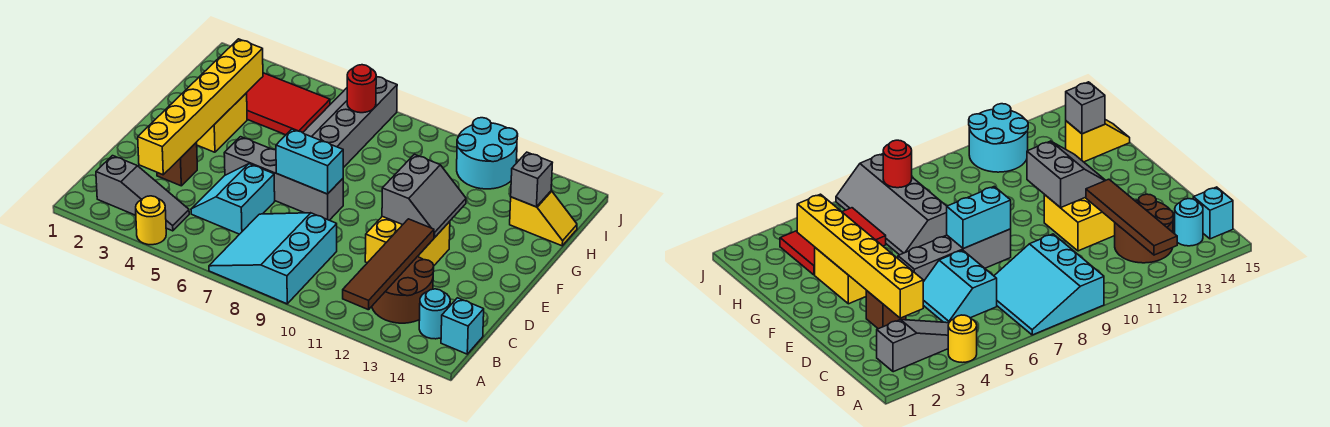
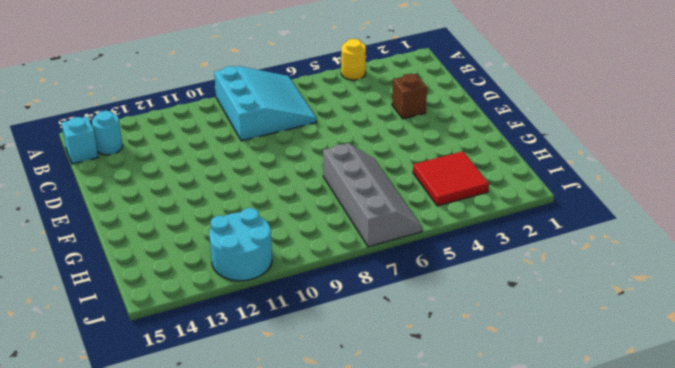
red 2x2 tile [413,151,489,206] -> red 2x3 tile [247,73,330,135]
none -> grey 1x3 slope [96,156,189,231]
none -> brown 2x2 round brick [372,257,434,323]
none -> cyan 2x2 slope [191,164,275,234]

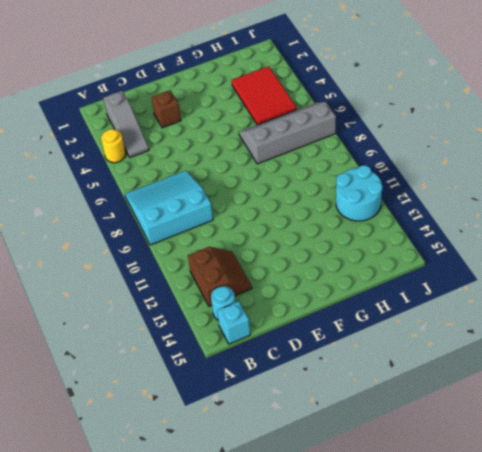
brown 2x2 slope [188,247,252,306] -> brown 2x2 round brick [372,257,434,323]
none -> cyan 2x2 slope [191,164,275,234]
none -> yellow 2x2 brick [365,216,450,265]
none -> grey 1x4 brick [224,137,343,220]

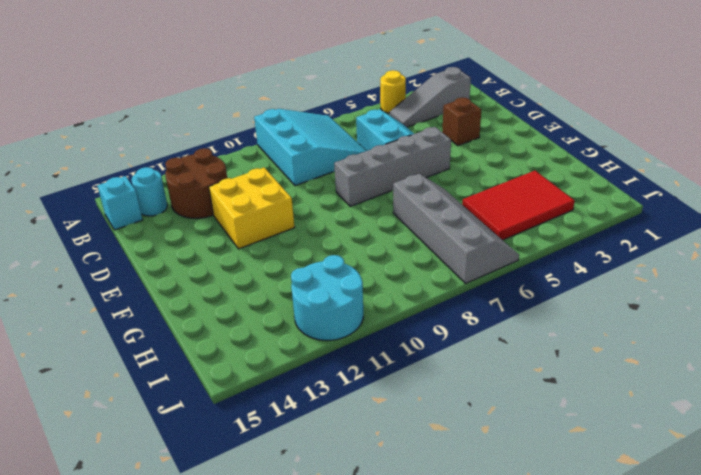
none -> yellow 1x2 brick [196,93,247,152]
none -> yellow 1x2 slope [510,191,577,246]
none -> brown 1x4 tile [343,219,434,310]

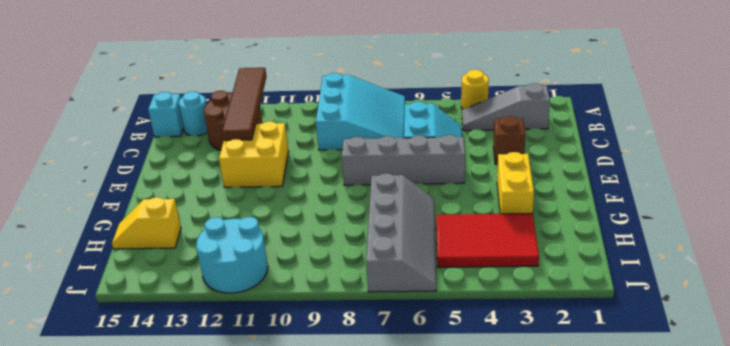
none -> yellow 1x6 brick [138,39,263,175]
none -> cyan 1x2 brick [276,129,343,194]
none -> grey 2x2 slope [382,154,466,237]

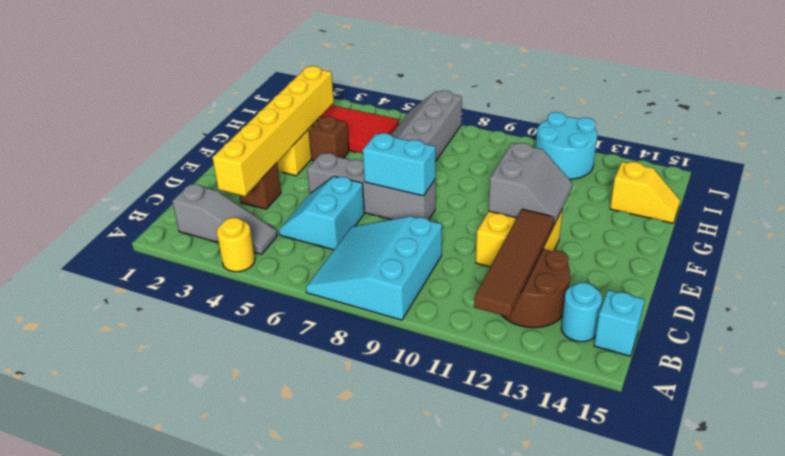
brown 1x1 brick [309,116,349,161] -> none
none -> grey 1x1 brick [511,152,552,207]
none -> red 1x1 round brick [347,65,376,113]

